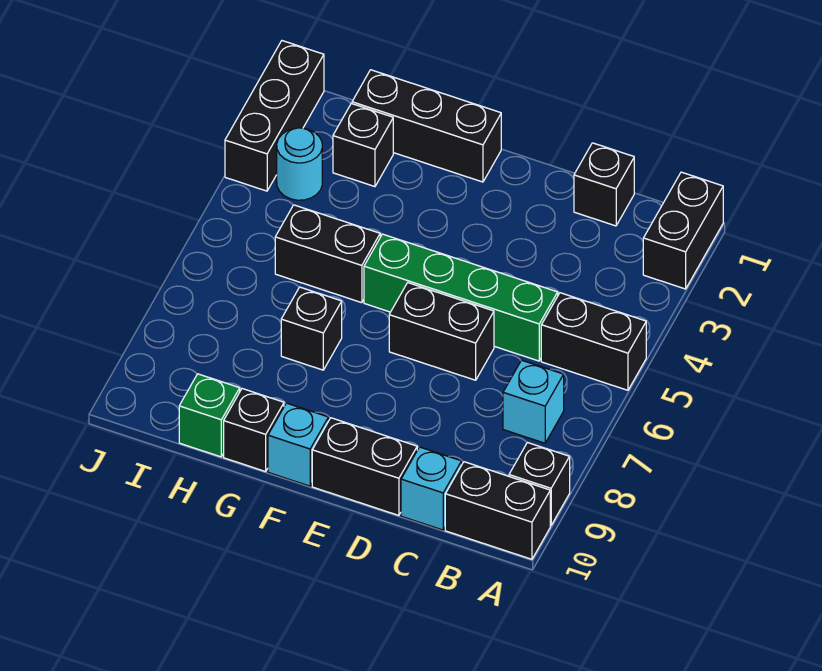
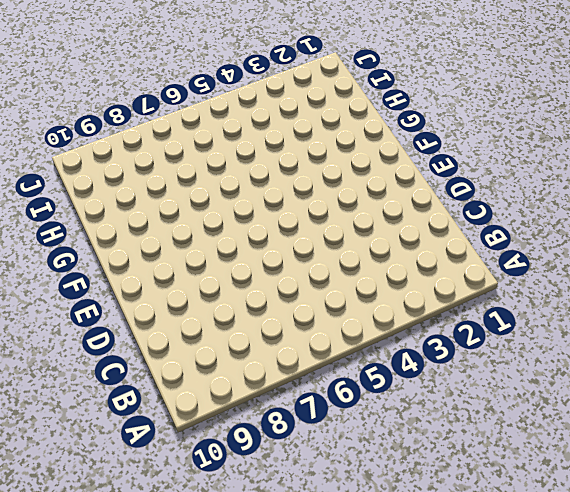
none -> black 1x2 brick [643,172,723,289]
none -> black 1x2 brick [541,293,646,390]
none -> black 1x1 brick [509,443,570,525]

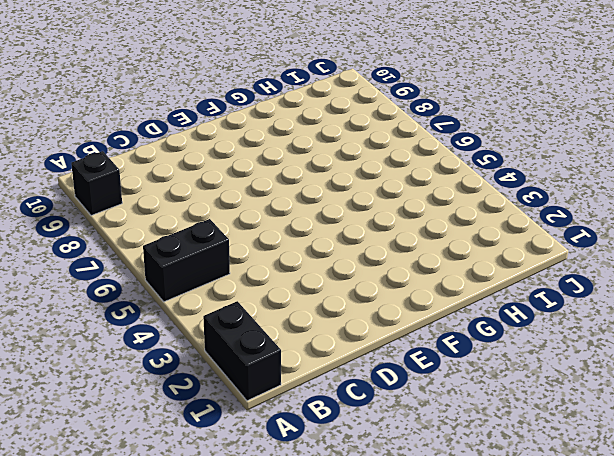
none -> black 1x2 brick [445,462,550,559]
none -> cyan 1x1 brick [503,360,564,443]
none -> black 1x1 brick [574,143,634,226]

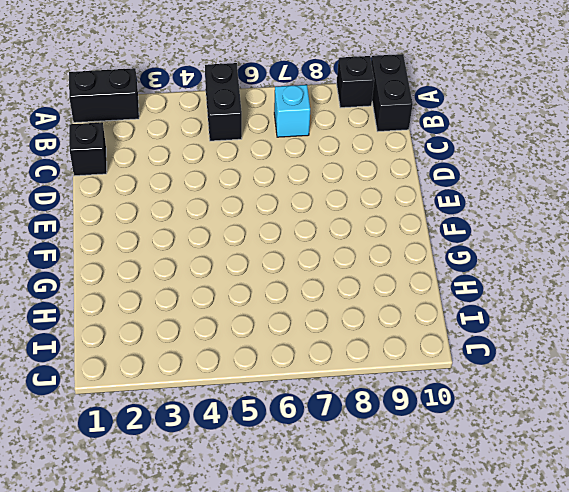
none -> green 1x4 brick [364,234,558,361]
none -> cyan 1x1 brick [401,447,462,530]
none -> black 1x2 brick [389,283,494,380]

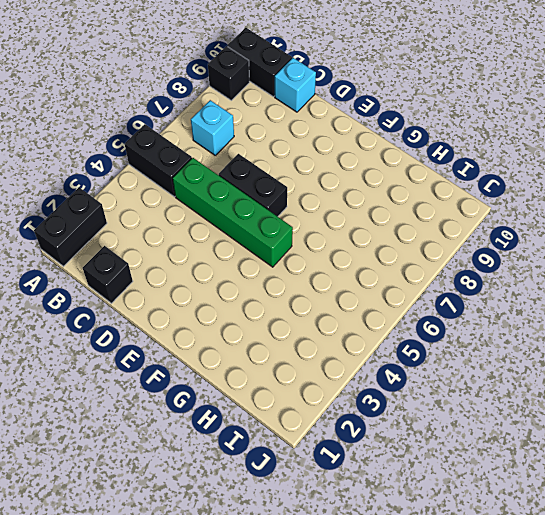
none -> black 1x2 brick [312,418,417,515]
none -> black 1x3 brick [352,70,501,182]
none -> cyan 1x1 brick [268,403,328,486]

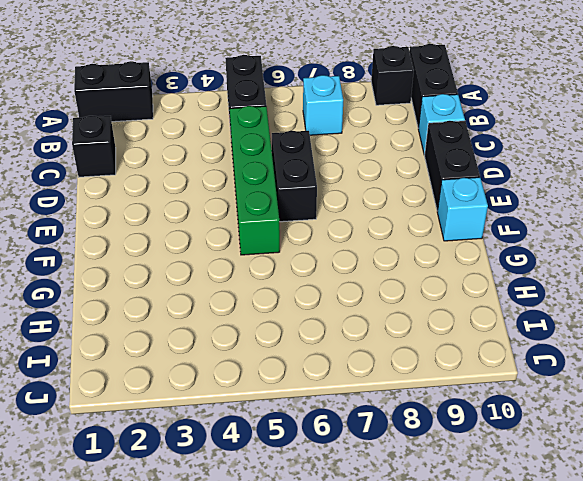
none -> black 1x3 brick [352,70,501,182]
none -> black 1x2 brick [275,205,380,303]
none -> black 1x1 brick [281,287,342,370]

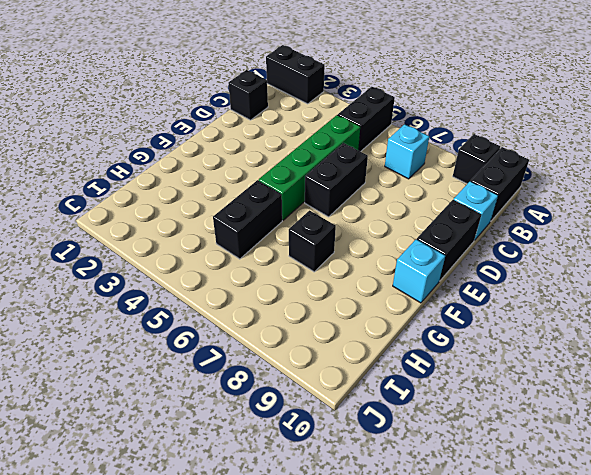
none -> black 1x3 brick [352,70,501,182]
none -> black 1x1 brick [224,389,284,472]
none -> black 1x1 brick [333,104,393,187]

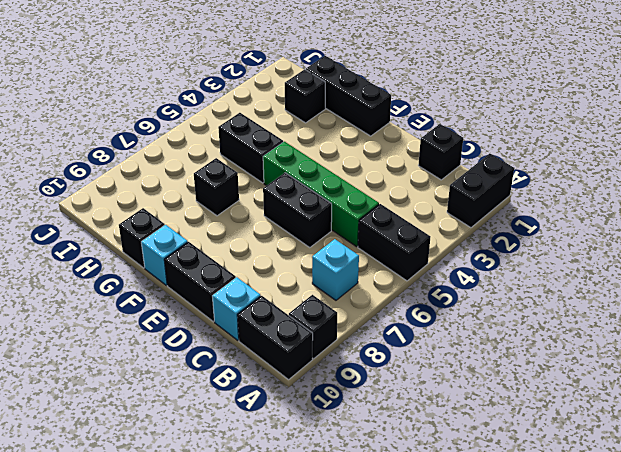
none -> green 1x1 brick [179,374,240,457]
none -> cyan 1x1 round brick [277,128,322,200]
none -> black 1x3 brick [225,41,324,191]

